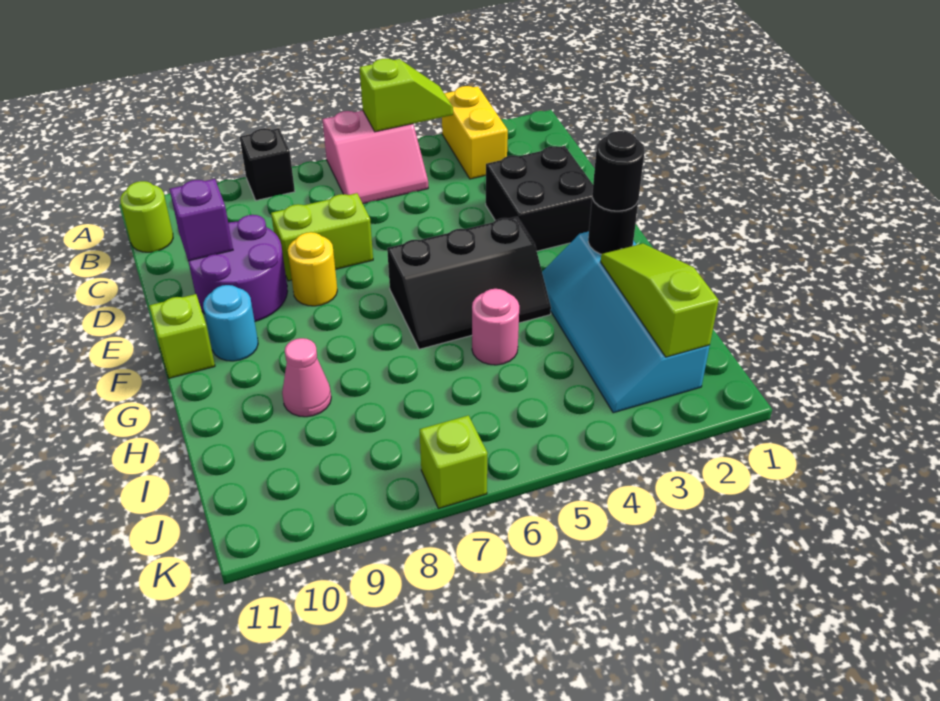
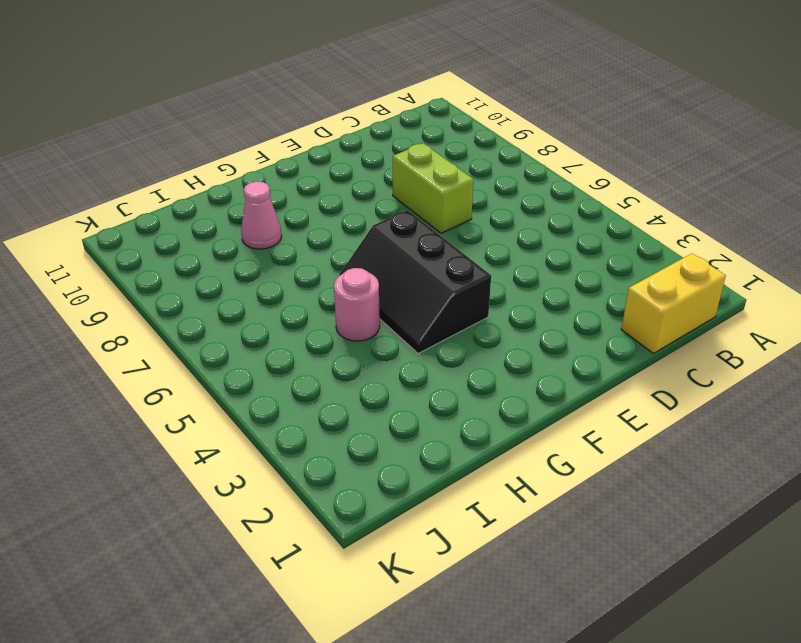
yellow 1x2 brick [621,254,726,354] -> yellow 1x2 brick moved to [442,86,508,179]
none -> pink 2x2 slope [322,111,428,204]
none -> black 1x1 brick [240,128,295,200]
none -> lime 1x1 round brick [120,181,173,252]

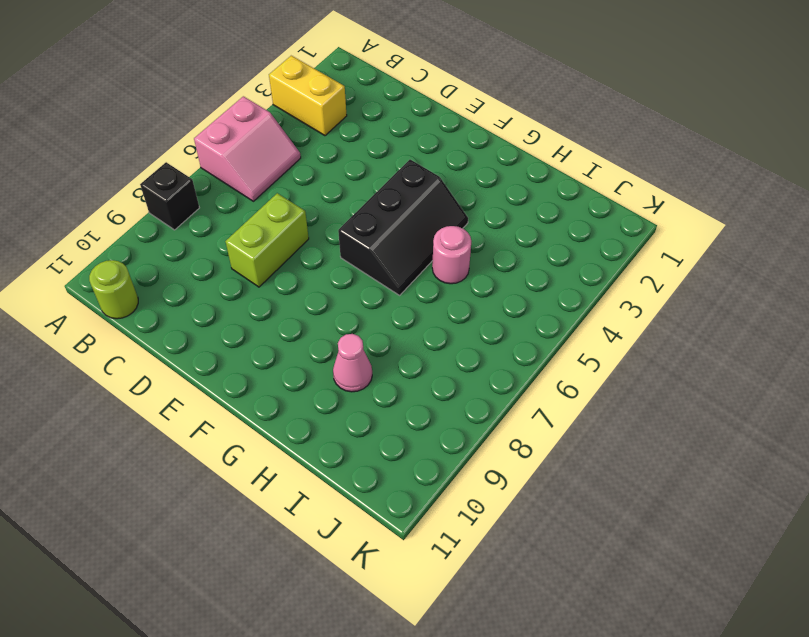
none -> black 2x2 brick [486,146,593,251]
none -> purple 2x2 round brick [188,215,288,321]
none -> yellow 1x1 round brick [288,232,337,306]

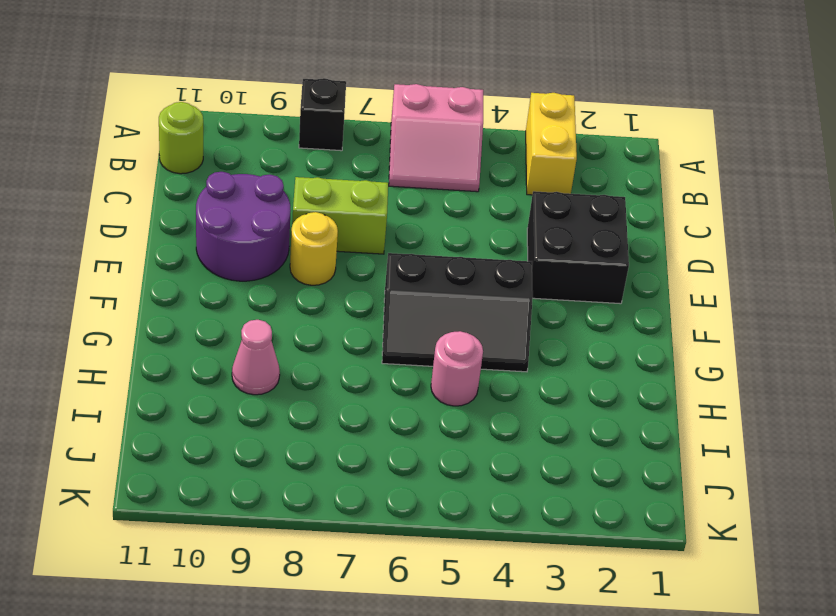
none -> cyan 1x1 round brick [203,285,258,361]
none -> lime 1x1 brick [149,294,215,378]
none -> cyan 2x4 slope [542,231,710,413]

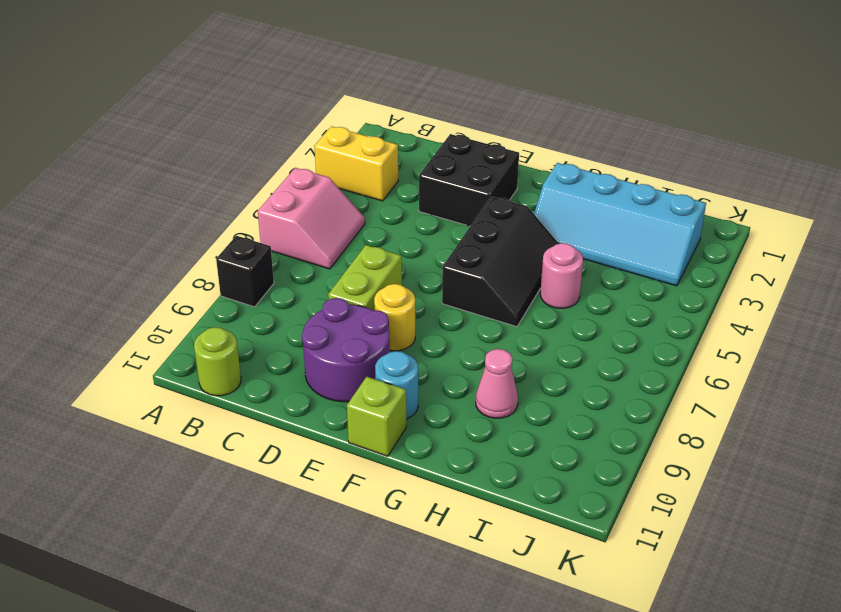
none -> lime 1x1 brick [420,415,487,509]
none -> lime 1x2 slope [360,59,453,132]
none -> purple 1x1 brick [170,179,233,261]

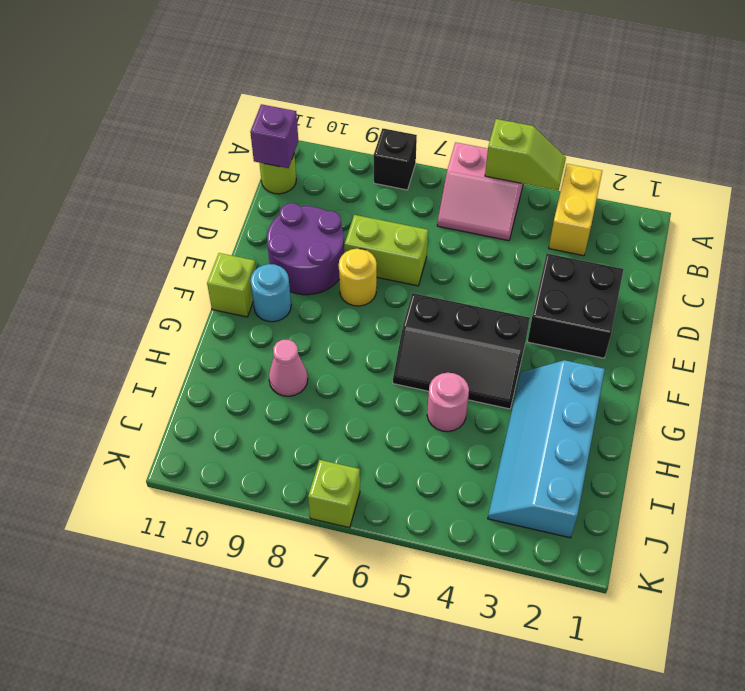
purple 1x1 brick [250,104,298,168] -> purple 1x1 brick moved to [170,179,233,261]
none -> black 1x1 round brick [588,198,638,254]
none -> lime 1x3 slope [601,244,719,357]
none -> black 1x1 round brick [592,131,645,211]

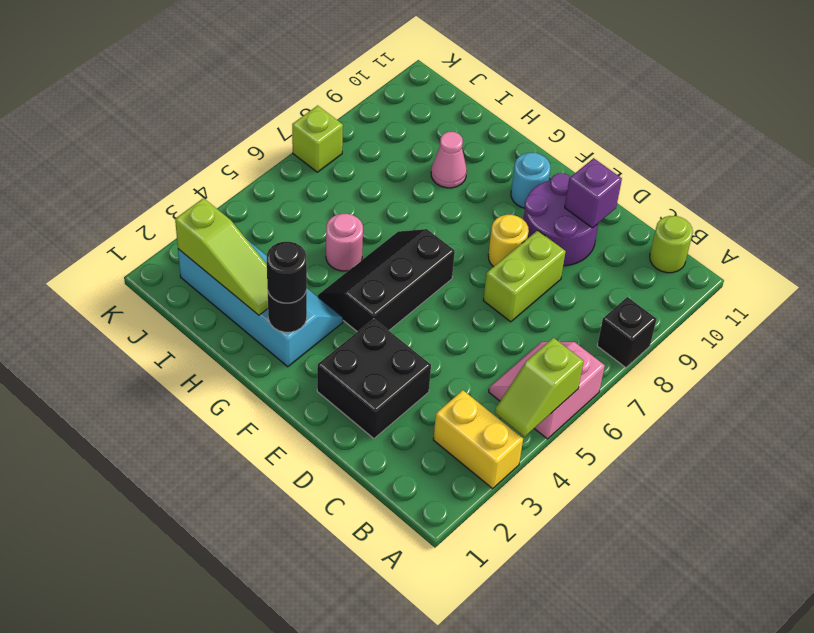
none -> lime 1x1 brick [149,294,215,378]

